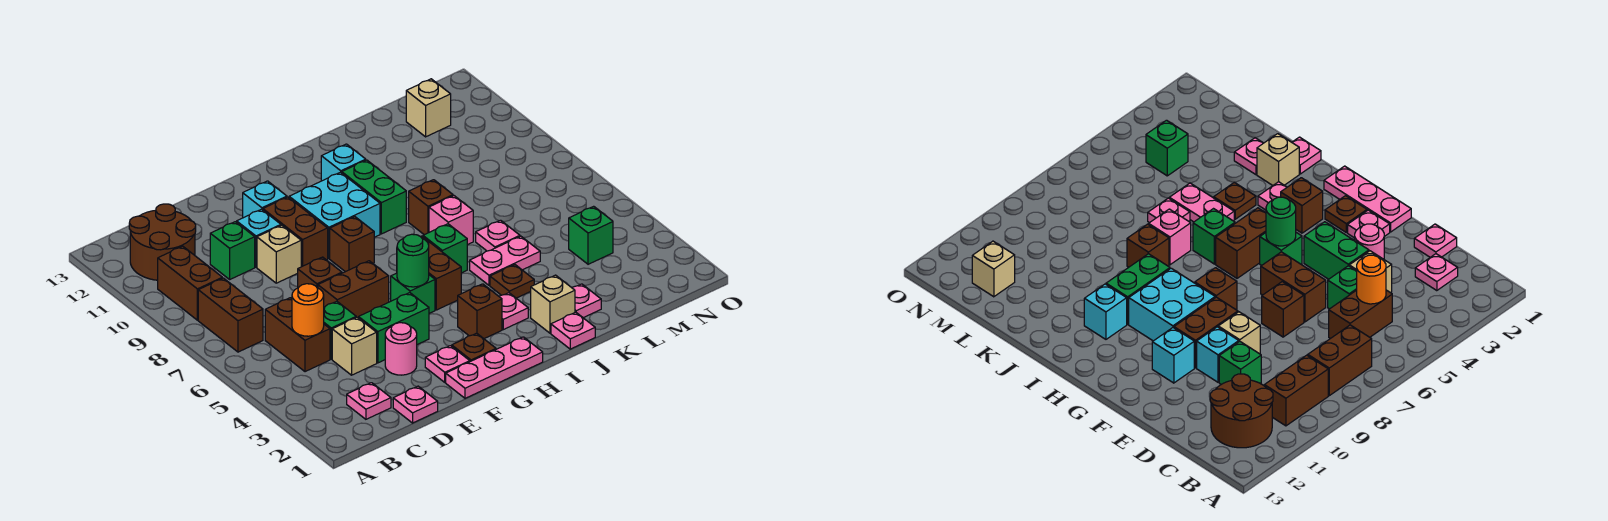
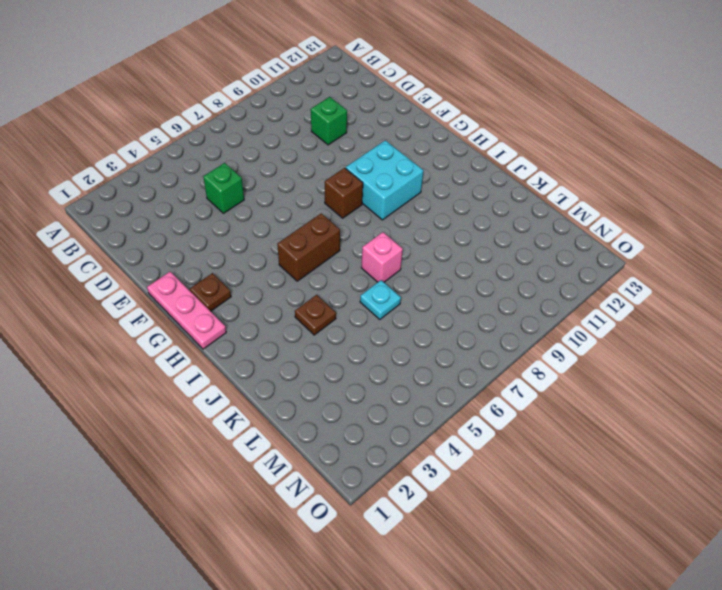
cyan 1x1 plate [360,280,401,319] -> pink 1x1 plate [476,220,520,251]
none -> brown 1x2 brick [198,278,263,352]
none -> brown 1x2 brick [158,246,222,320]
none -> brown 2x2 round brick [129,204,196,280]
none -> pink 1x1 plate [347,383,391,419]

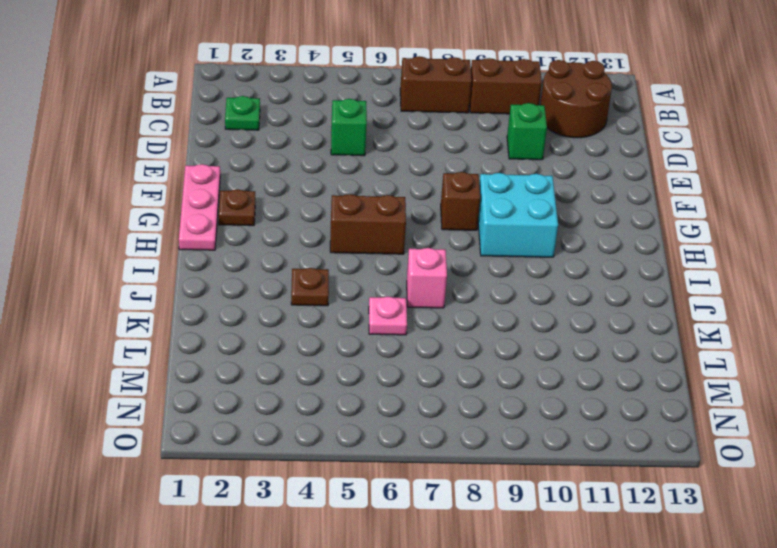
green 1x1 plate [225,96,260,130] -> pink 1x1 plate [347,383,391,419]
none -> brown 1x2 brick [265,298,330,372]
none -> pink 1x1 plate [393,386,438,423]
none -> tan 1x1 brick [332,317,377,375]
none -> pink 1x1 round brick [385,323,417,375]

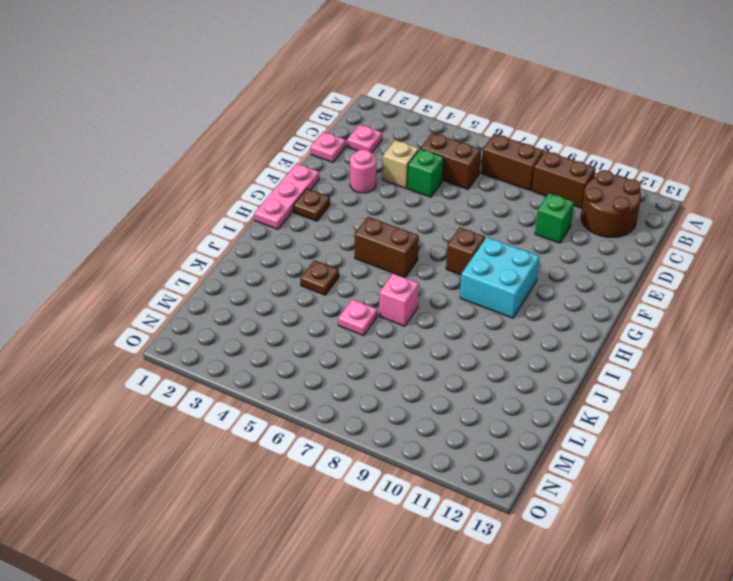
none -> green 1x2 brick [359,293,429,363]
none -> brown 1x2 brick [318,261,389,318]
none -> brown 1x1 brick [298,257,342,288]
none -> tan 1x1 brick [257,225,301,283]

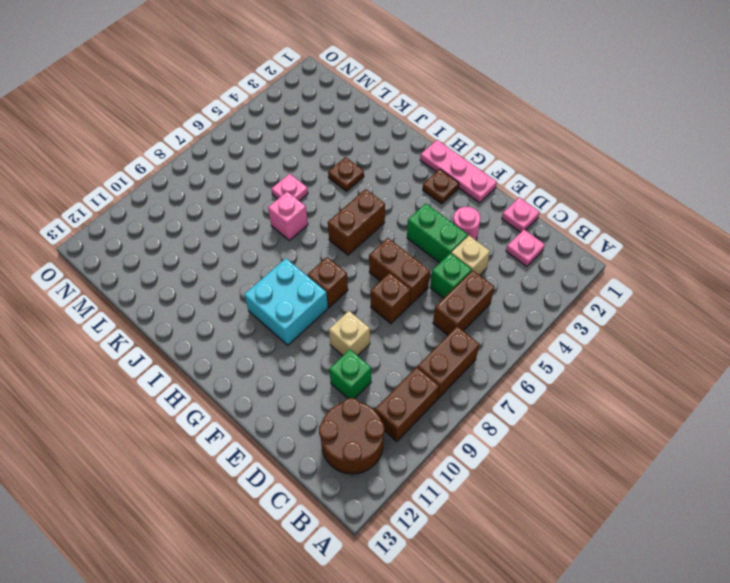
none -> cyan 1x1 brick [237,209,281,267]
none -> pink 1x1 plate [425,346,470,382]
none -> brown 1x2 brick [263,197,328,267]
none -> cyan 1x1 brick [243,181,287,218]

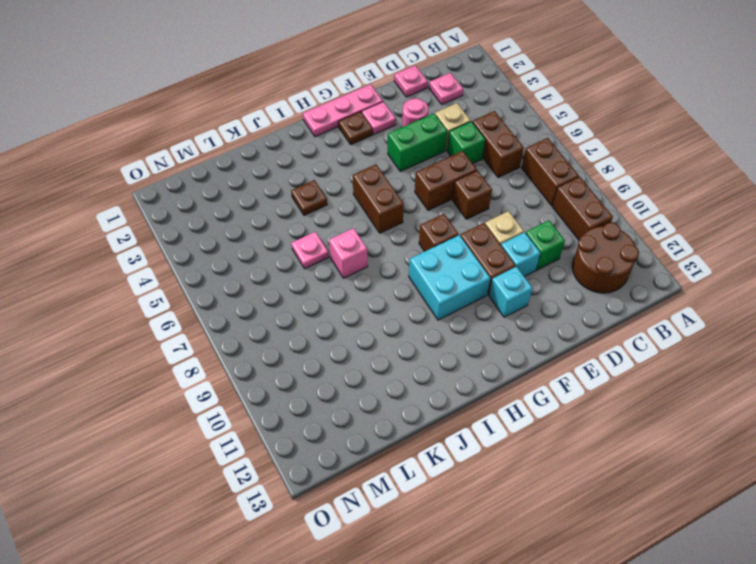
none -> green 1x1 brick [391,273,435,313]
none -> brown 1x1 brick [458,284,502,339]
none -> pink 1x1 plate [499,293,528,330]
none -> green 1x1 brick [423,224,467,273]

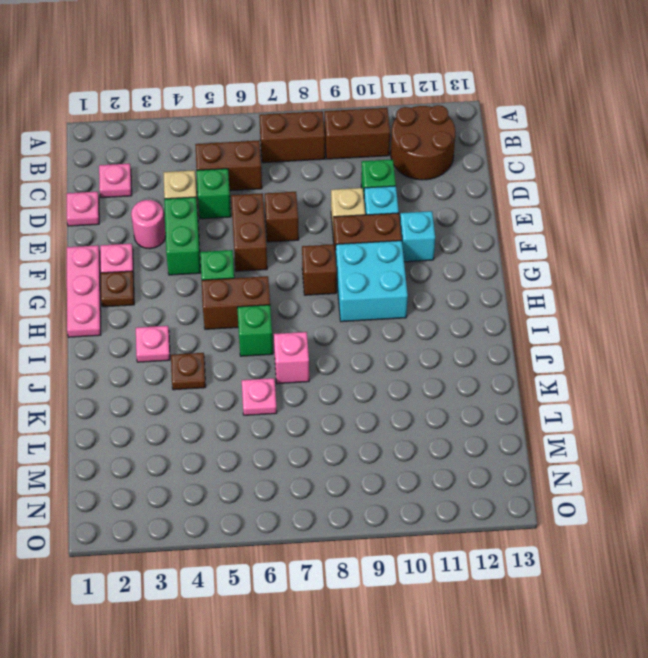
none -> brown 1x1 brick [458,284,502,339]
none -> green 1x2 brick [342,160,406,234]
none -> cyan 1x1 brick [321,144,366,181]
none -> pink 1x1 plate [551,312,595,349]

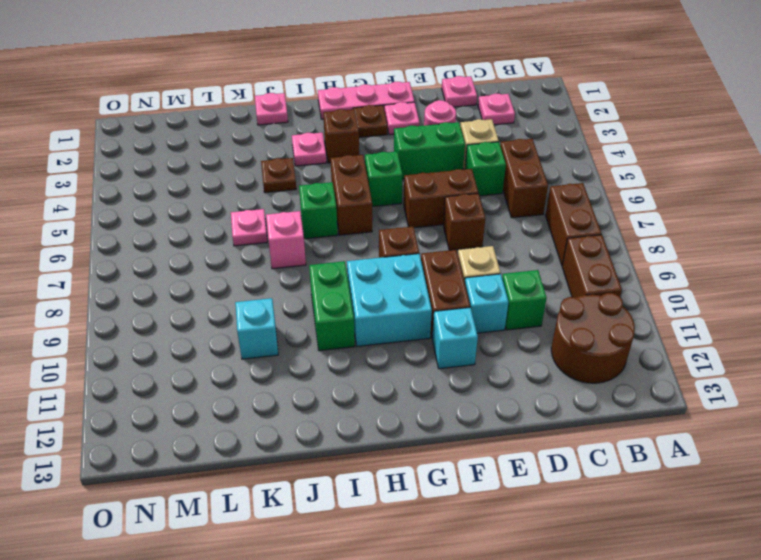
cyan 1x1 brick [235,298,278,359] -> cyan 1x1 brick moved to [321,144,366,181]
none -> tan 1x1 brick [531,275,575,333]
none -> pink 1x2 plate [470,236,540,285]
none -> brown 1x1 brick [409,180,453,235]
none -> pink 1x1 plate [572,284,601,318]

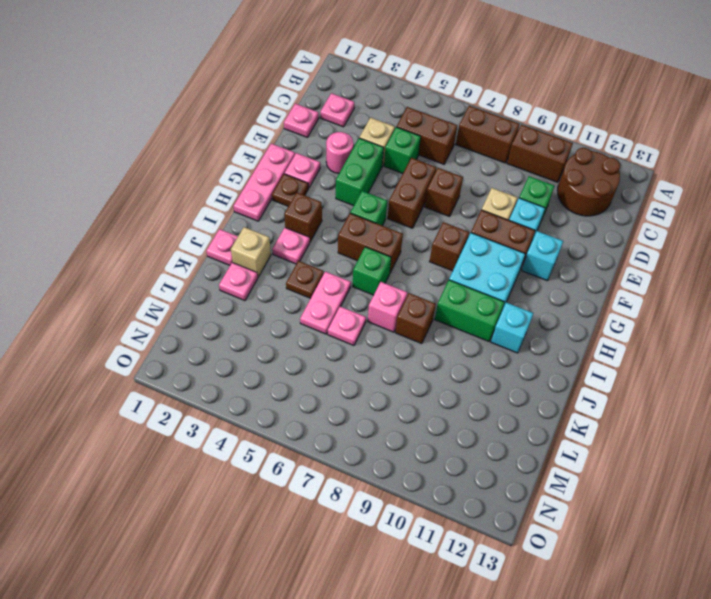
none -> green 1x1 brick [569,206,613,264]
none -> tan 1x1 brick [406,79,451,137]
none -> orange 1x1 round brick [292,284,324,336]
none -> green 1x1 round brick [397,234,429,287]

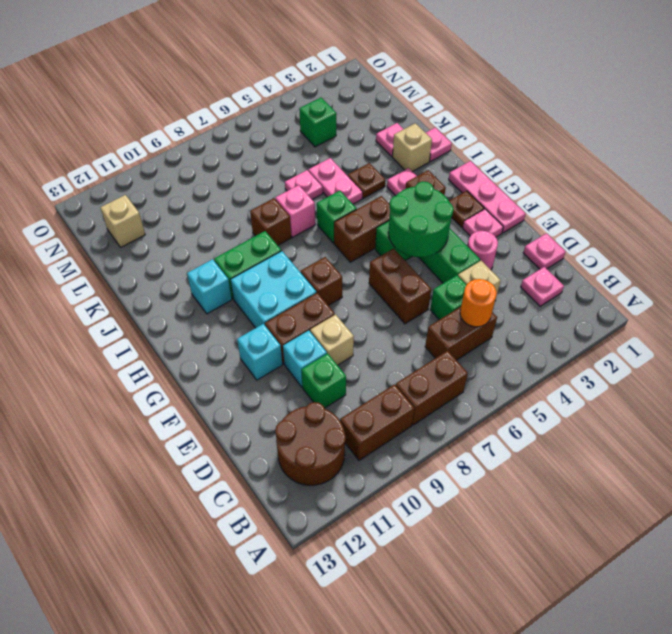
green 2x2 round brick [388,182,453,257] -> green 1x1 round brick [397,234,429,287]
none -> brown 1x1 brick [298,257,342,288]

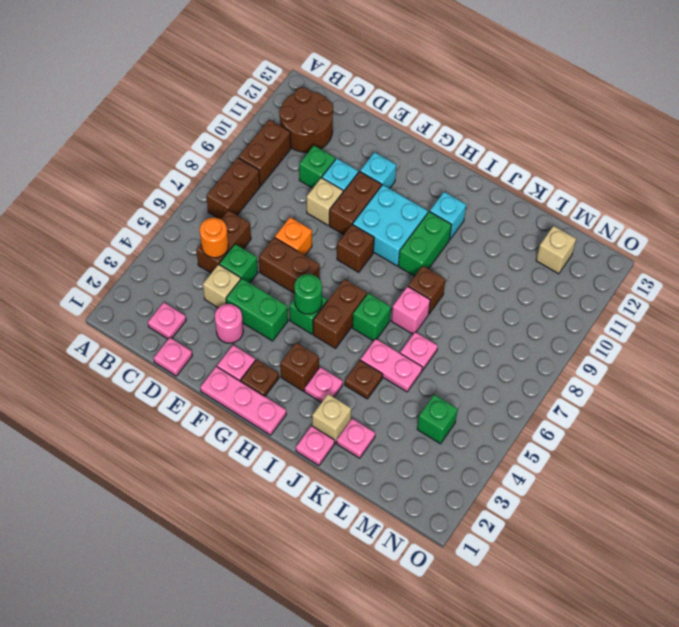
orange 1x1 brick [275,217,312,255] -> brown 1x1 brick [298,257,342,288]

